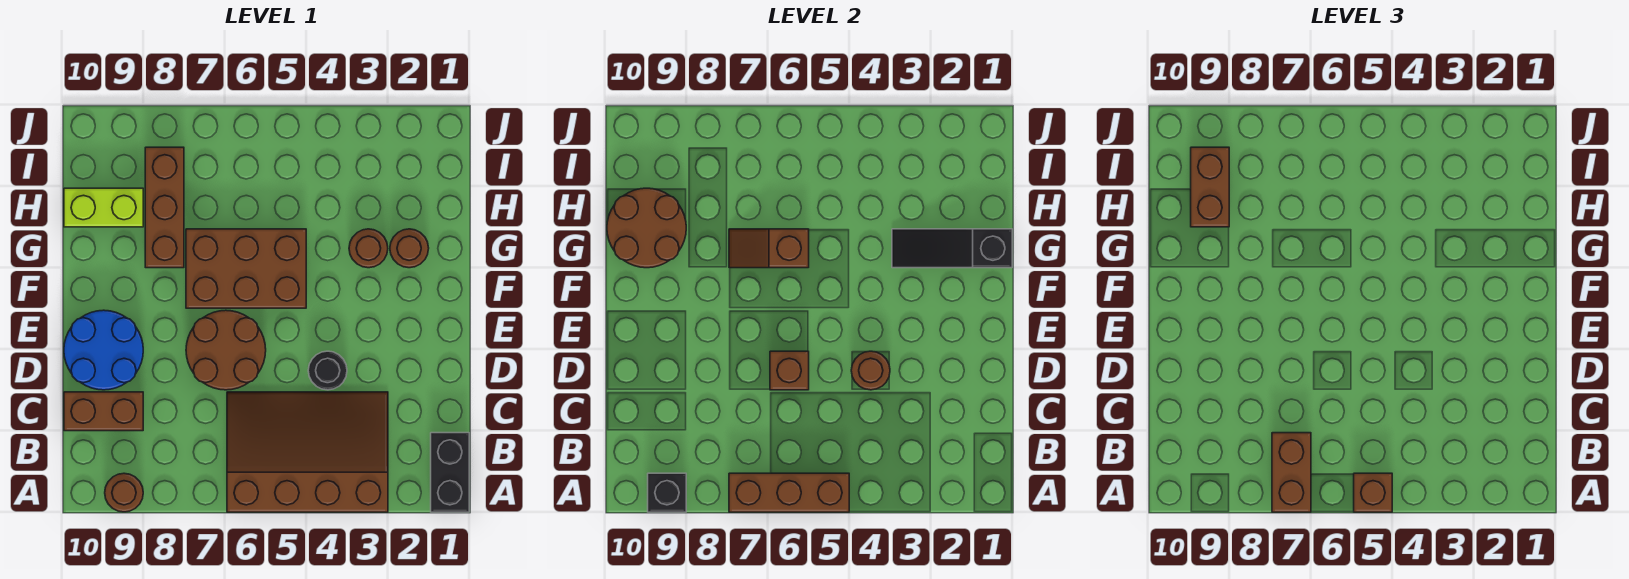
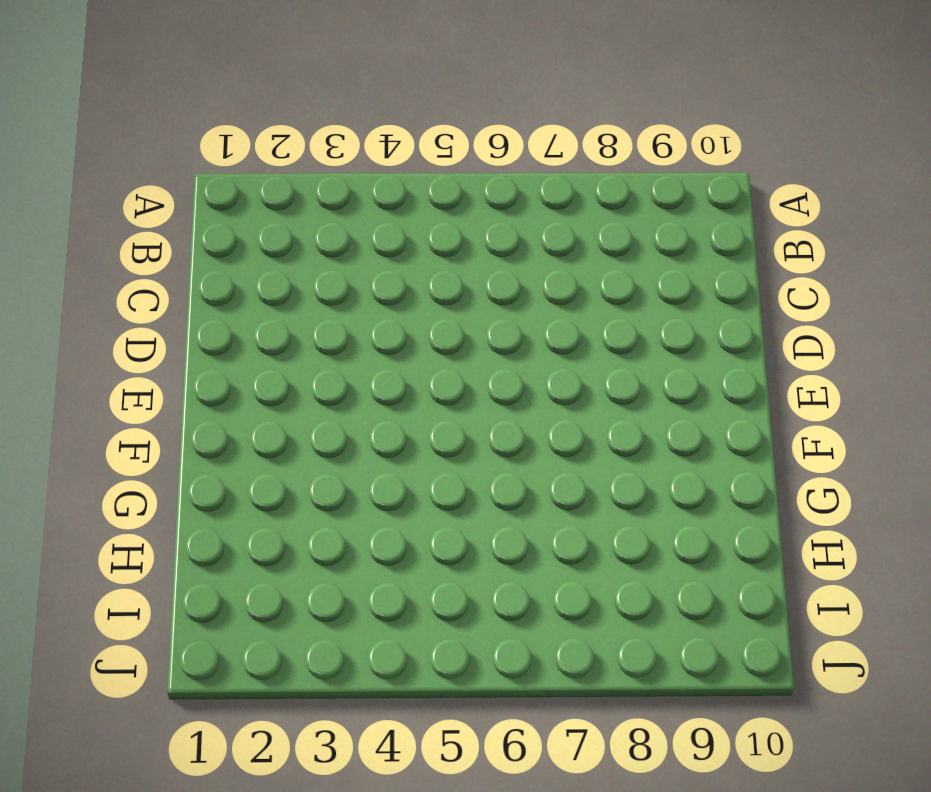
none -> black 1x2 brick [431,433,469,512]
none -> brown 3x4 slope [227,392,388,512]
none -> brown 1x1 round brick [105,473,143,512]

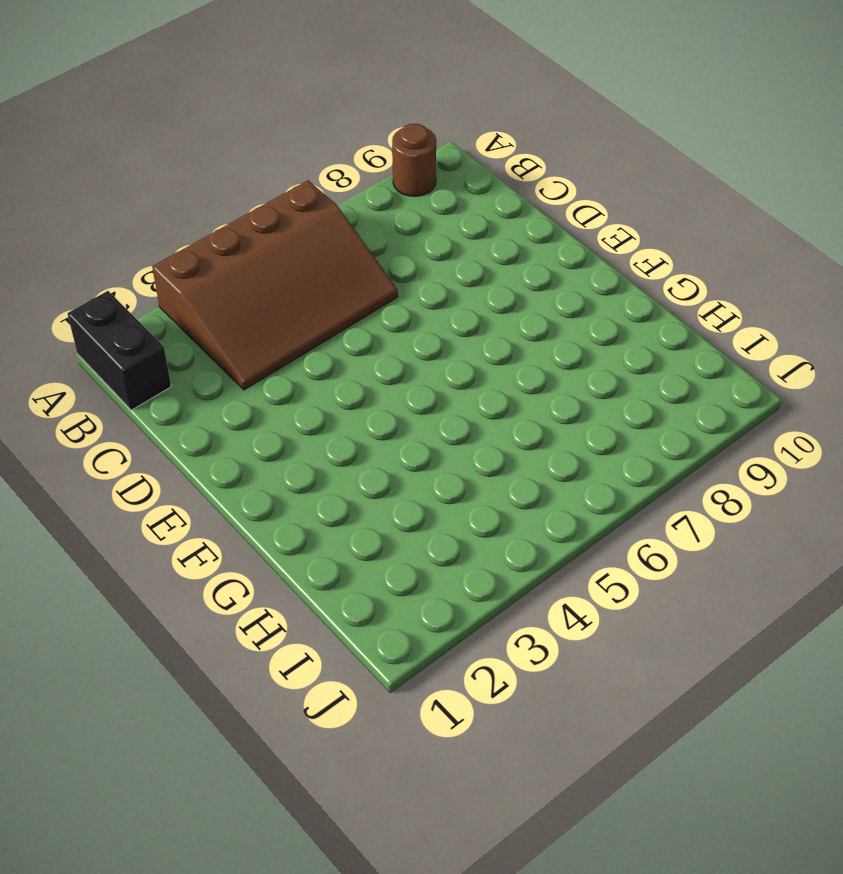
none -> brown 1x2 brick [64,392,143,431]
none -> black 1x1 round brick [308,351,347,390]
none -> brown 2x2 round brick [186,310,266,390]

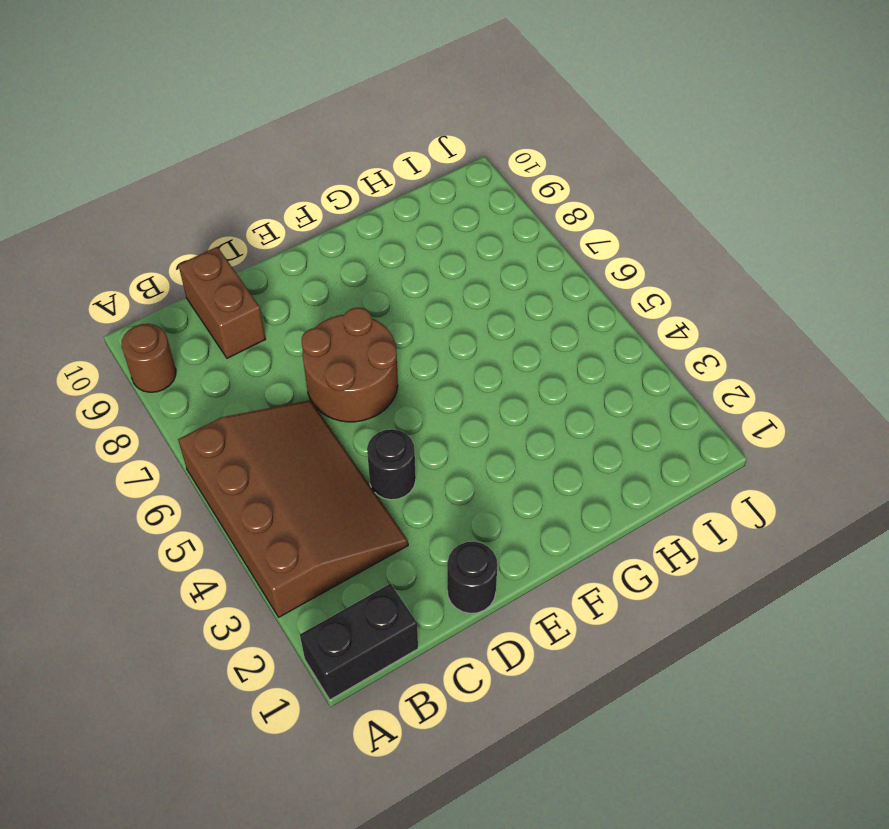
black 1x1 round brick [447,542,498,613] -> none
none -> blue 2x2 round brick [64,310,143,390]
none -> brown 2x3 brick [186,229,306,308]
none -> brown 1x1 round brick [390,229,429,268]

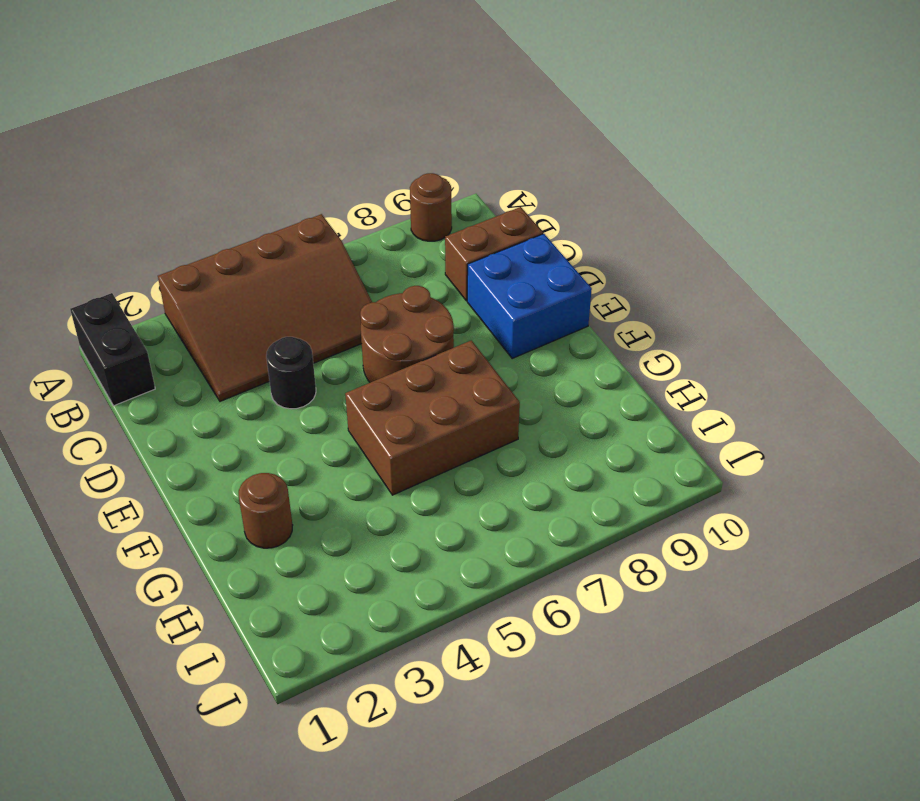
blue 2x2 brick [467,234,592,358] -> blue 2x2 round brick [64,310,143,390]
none -> brown 1x1 round brick [349,229,388,268]
none -> brown 1x3 brick [145,147,184,268]
none -> lime 1x2 brick [64,188,143,227]

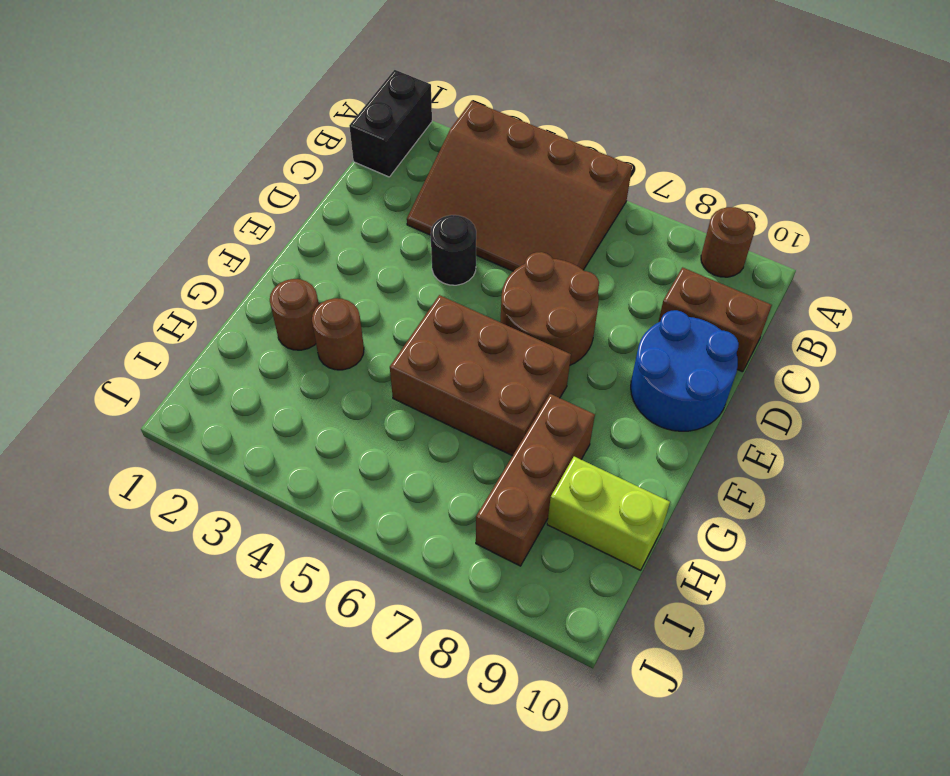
none -> brown 1x3 brick [729,473,849,512]
none -> black 1x1 brick [648,473,686,512]
none -> brown 1x1 round brick [851,351,890,390]

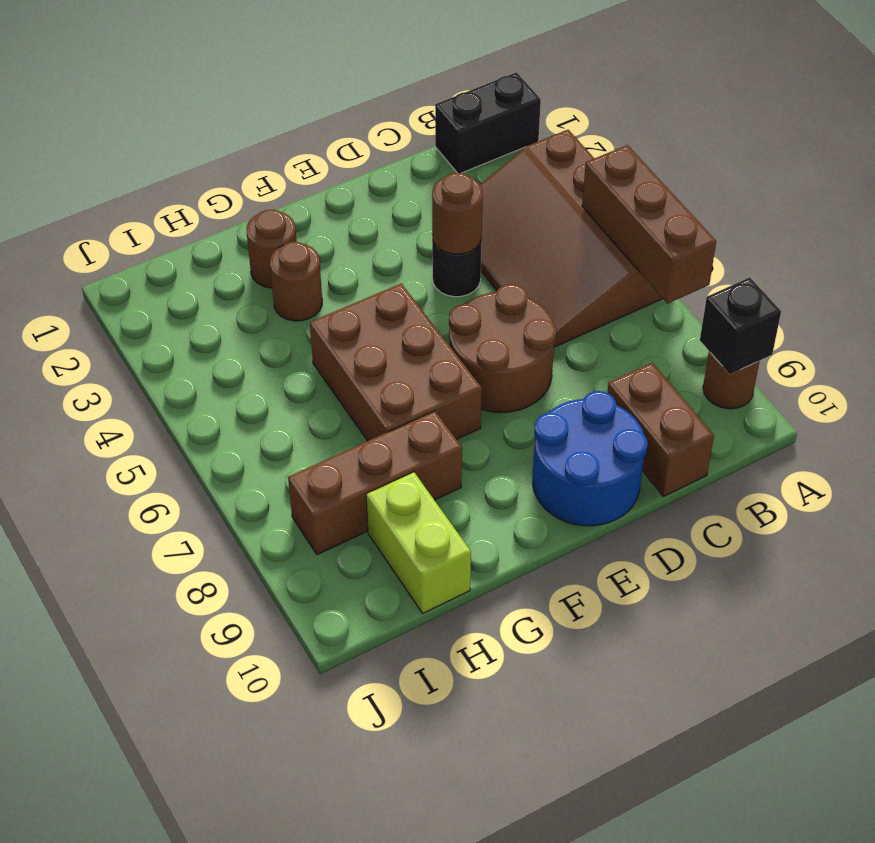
none -> brown 1x1 brick [770,351,809,390]
none -> black 1x3 slope [892,229,1012,268]
none -> brown 1x2 slope [729,229,809,268]

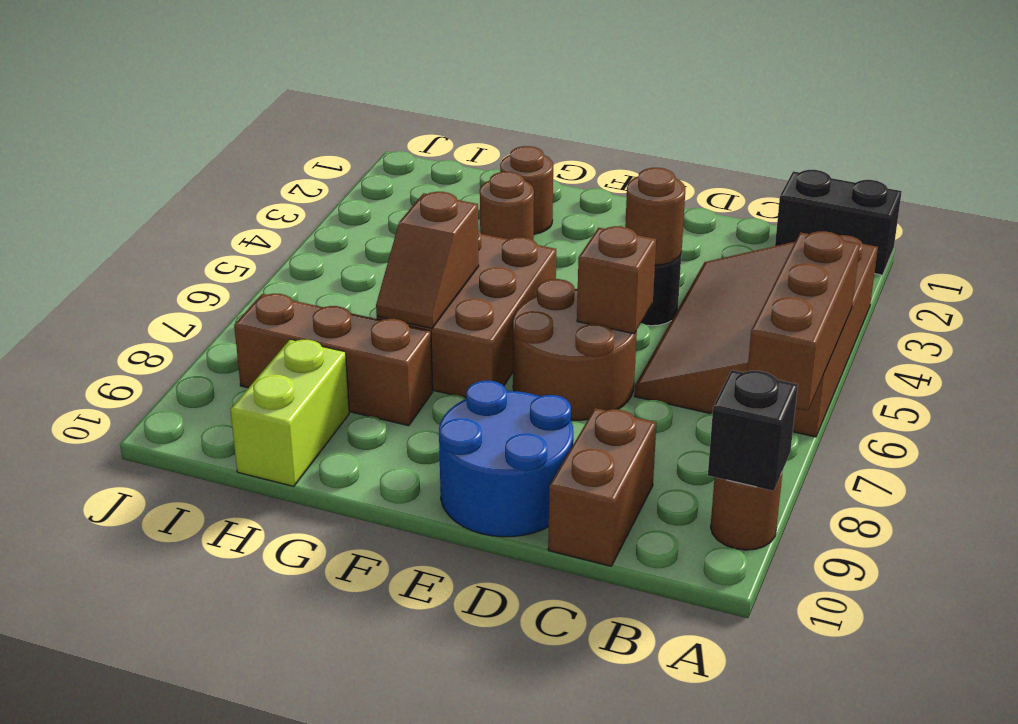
none -> black 1x3 slope [892,229,1012,268]
none -> brown 2x2 round brick [607,188,686,268]
none -> brown 1x1 brick [1354,473,1392,512]

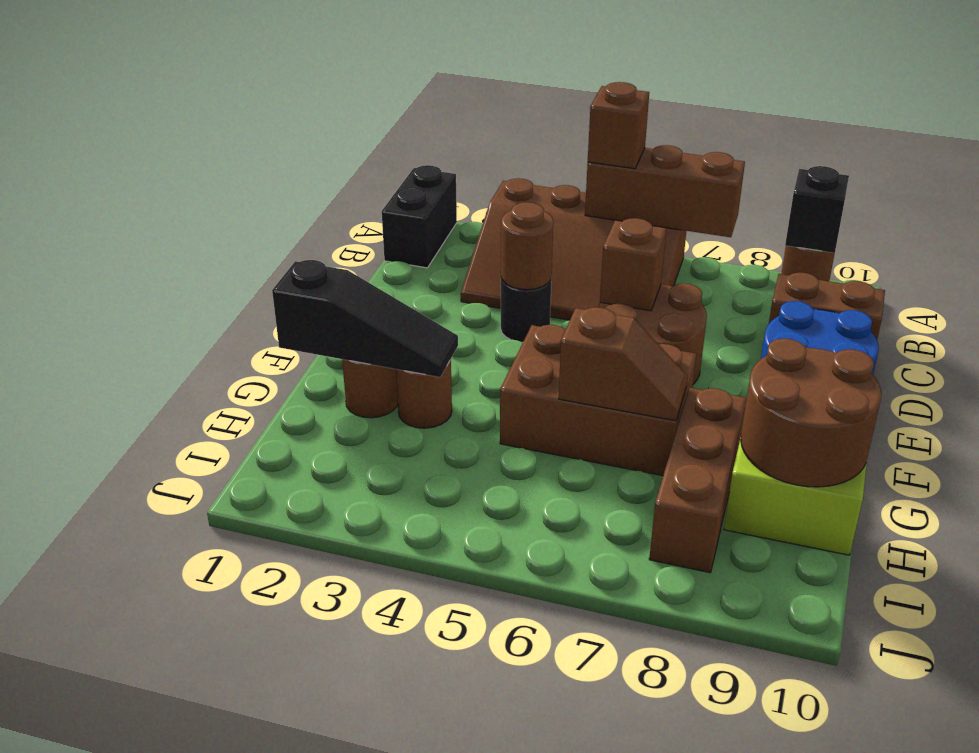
none -> brown 1x2 brick [1272,433,1311,512]
none -> brown 1x2 brick [1191,147,1229,227]

